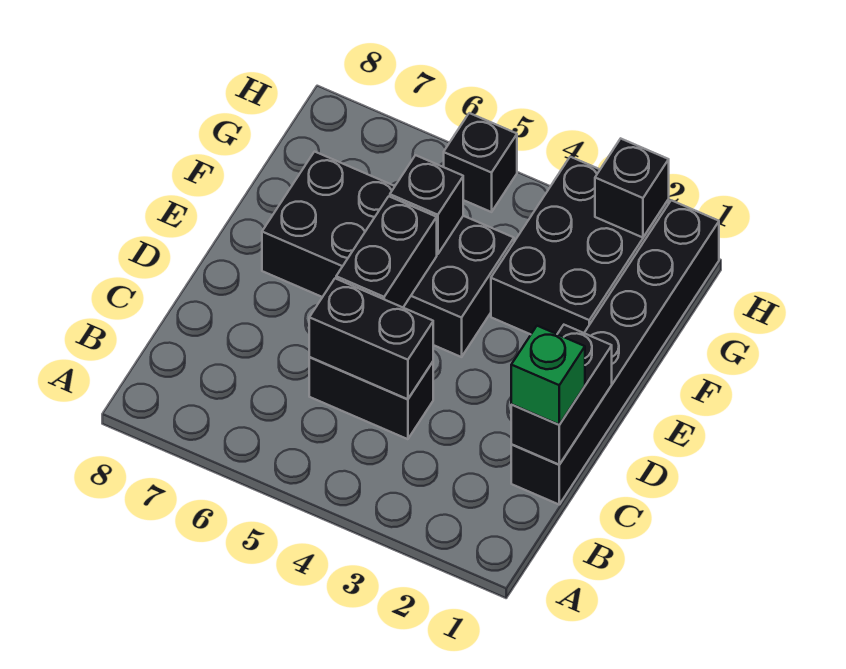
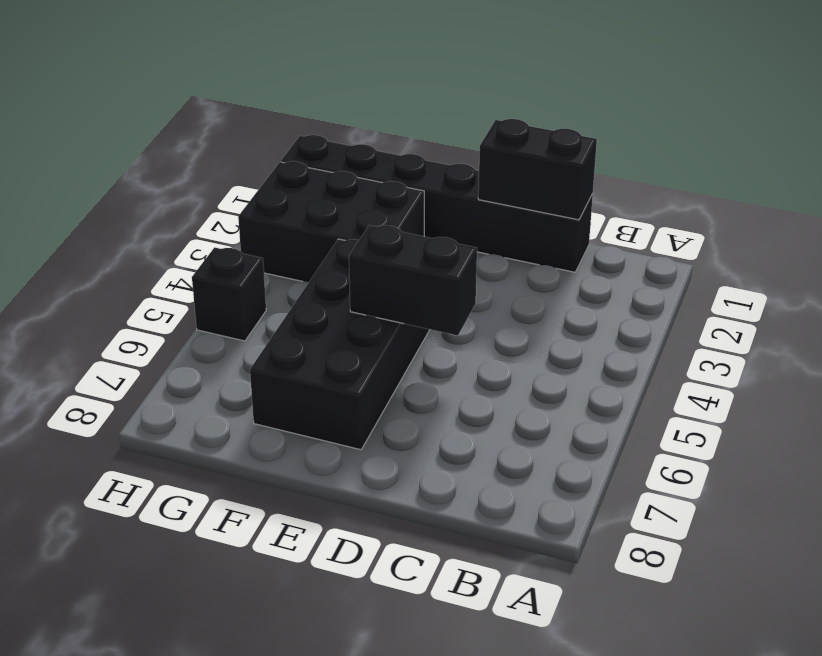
none -> black 1x2 brick [309,357,433,439]
none -> black 1x2 brick [309,278,433,399]

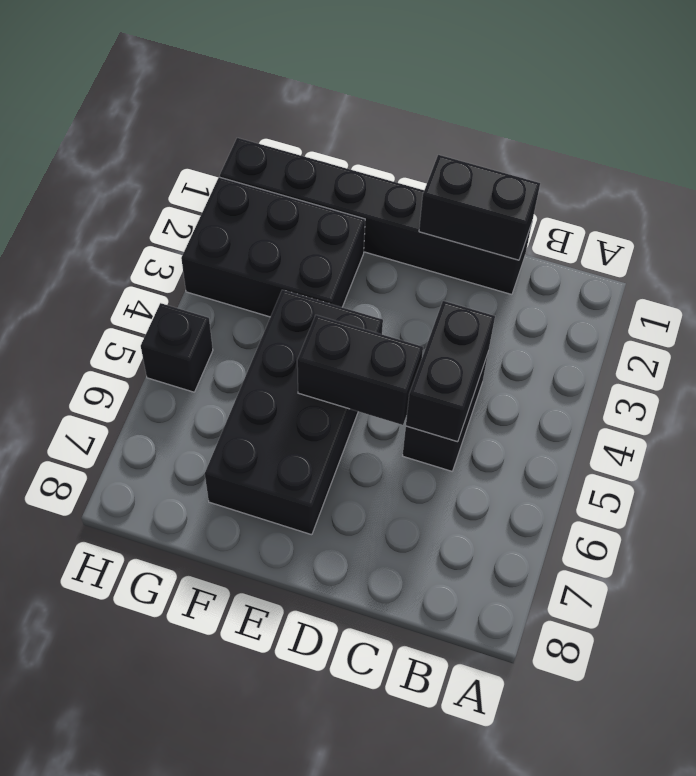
none -> black 1x1 brick [390,155,463,254]
none -> black 1x1 brick [595,139,669,238]

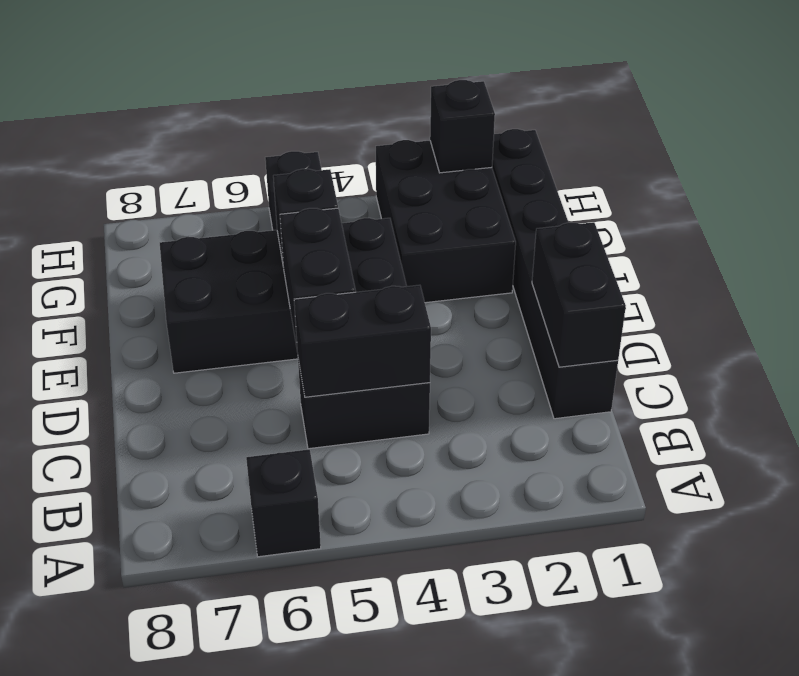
black 1x1 brick [246,449,321,557] -> none
none -> green 1x1 brick [511,326,585,425]

